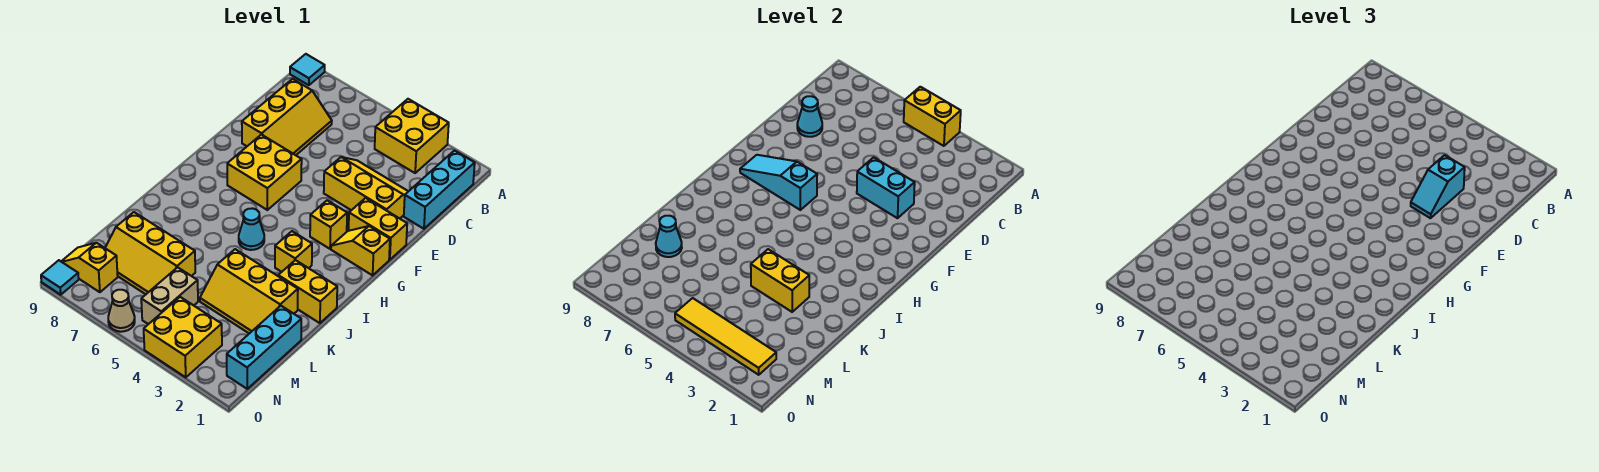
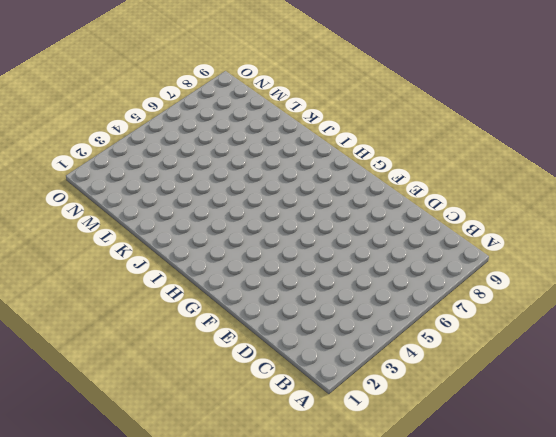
none -> yellow 2x2 brick [375,99,449,173]
none -> cyan 1x1 tile [290,54,325,85]
none -> cyan 1x3 brick [404,151,475,229]

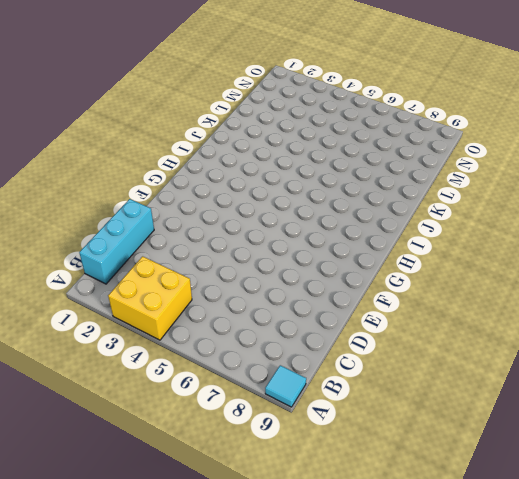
none -> yellow 2x3 slope [242,79,332,155]
none -> yellow 2x3 slope [324,157,408,219]
none -> yellow 1x2 brick [349,198,407,260]

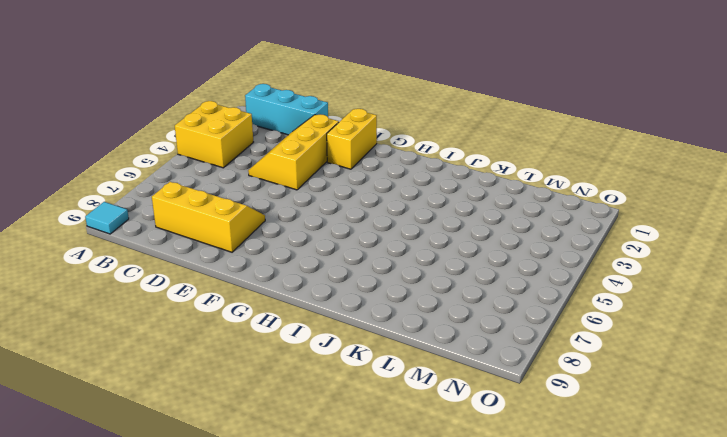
none -> yellow 2x2 brick [227,135,302,210]
none -> yellow 1x2 slope [331,226,390,275]
none -> yellow 1x1 brick [310,200,347,249]

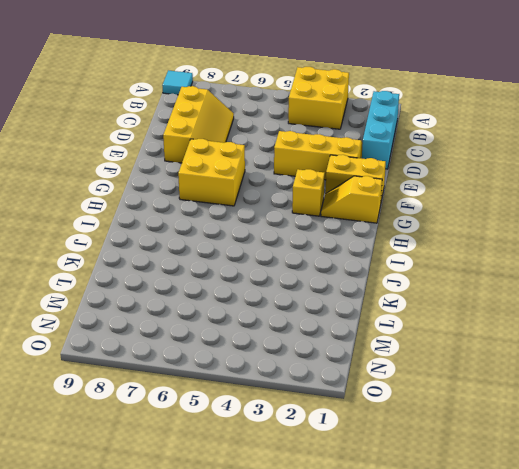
none -> yellow 1x1 brick [275,231,312,272]
none -> cyan 1x1 cone [239,208,264,250]
none -> yellow 1x2 brick [278,260,337,323]

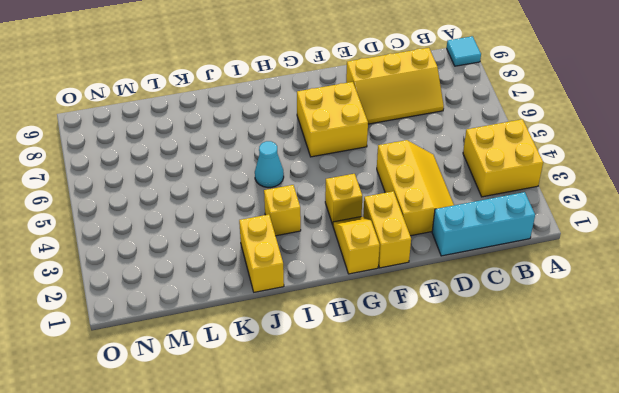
none -> yellow 2x3 slope [200,249,298,334]
none -> cyan 1x3 brick [227,306,301,389]
none -> yellow 2x3 slope [105,212,195,294]

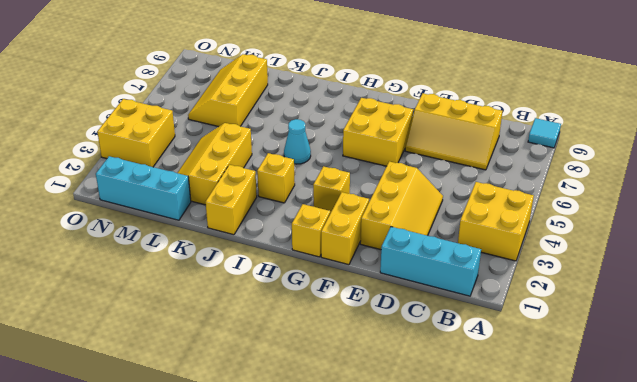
none -> tan 1x2 brick [141,267,198,324]
none -> yellow 1x2 slope [61,243,118,292]
none -> tan 1x1 cone [108,290,135,332]

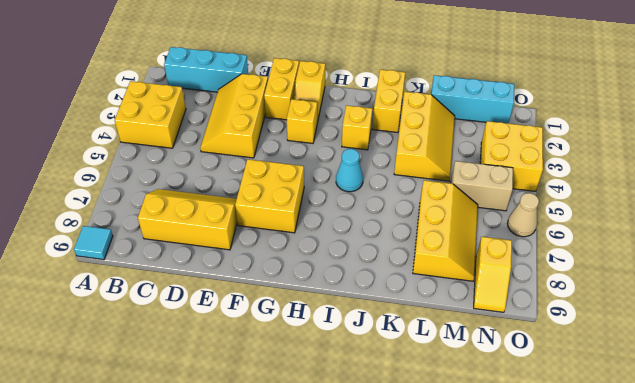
none -> cyan 1x1 tile [41,260,79,295]
none -> yellow 1x2 brick [904,87,961,146]
none -> cyan 1x1 cone [797,96,822,137]

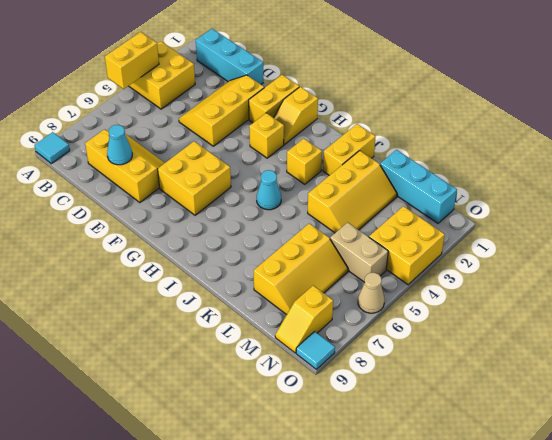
none -> cyan 1x2 brick [857,157,915,218]
none -> cyan 1x3 slope [740,155,817,210]
none -> yellow 1x2 brick [751,249,809,312]

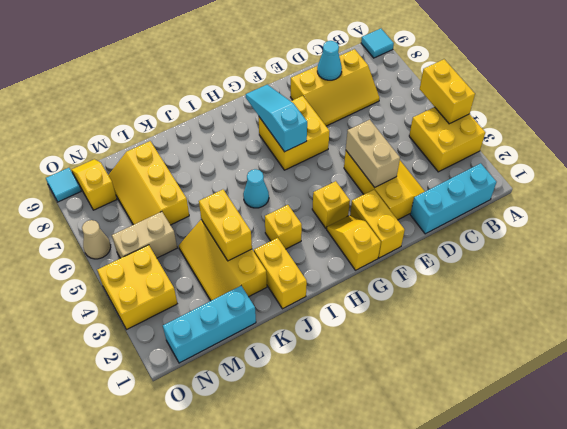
tan 1x2 brick [346,120,400,187] -> cyan 1x2 brick [857,157,915,218]
none -> cyan 1x1 cone [656,216,682,257]
none -> yellow 1x4 tile [675,298,776,375]
none -> cyan 1x2 slope [1411,155,1465,218]

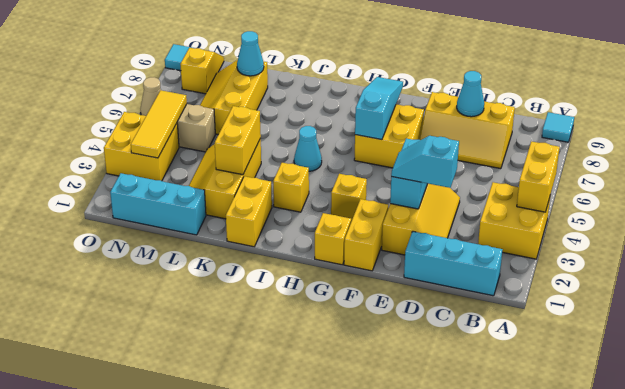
yellow 1x3 tile [131,90,187,158] -> yellow 1x4 tile [675,298,776,375]

